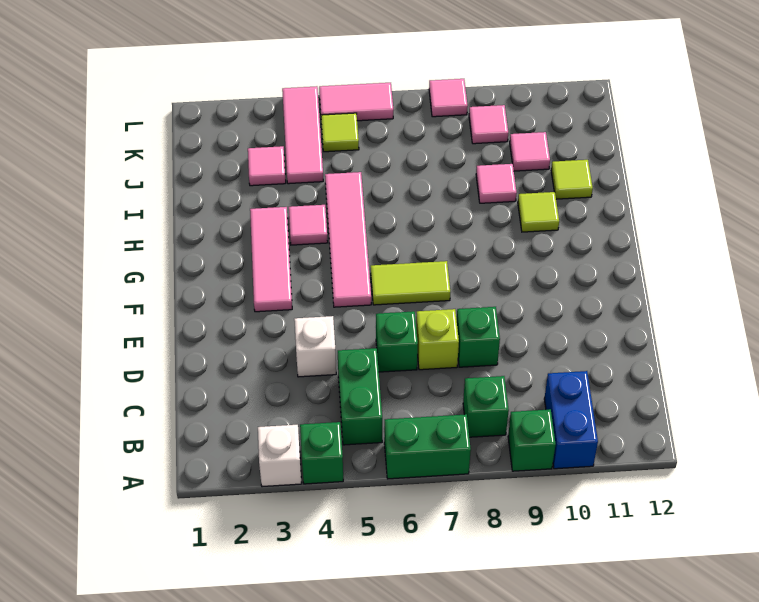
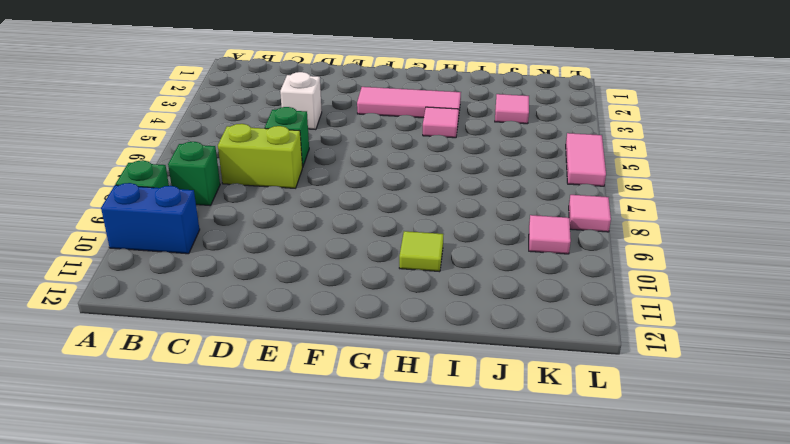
lime 1x2 brick [218,124,303,188] -> lime 1x1 brick [416,309,459,370]
none -> white 1x1 brick [258,425,302,487]
none -> green 1x1 brick [300,422,343,484]
none -> green 1x2 brick [384,414,471,479]

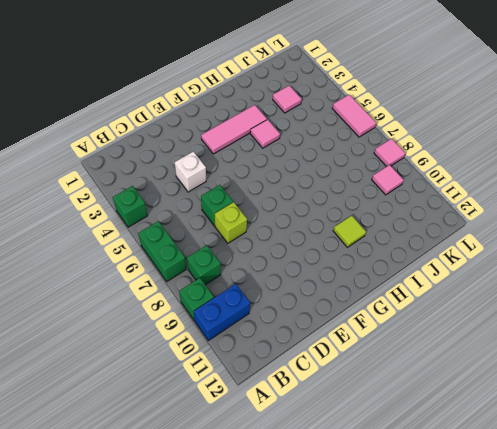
none -> white 1x1 brick [258,425,302,487]
none -> green 1x2 brick [338,348,382,445]
none -> green 1x1 brick [457,307,500,367]

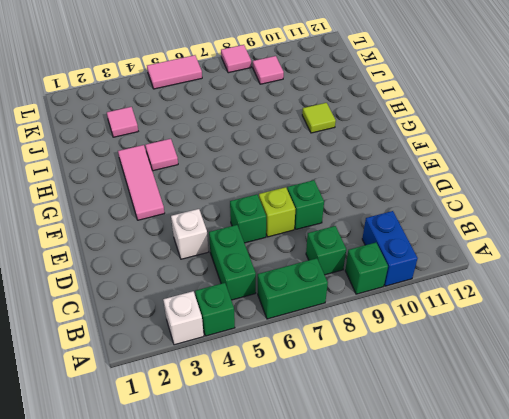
none -> pink 1x4 tile [325,172,371,307]
none -> lime 1x2 tile [371,261,450,305]
none -> pink 1x1 tile [476,164,517,203]

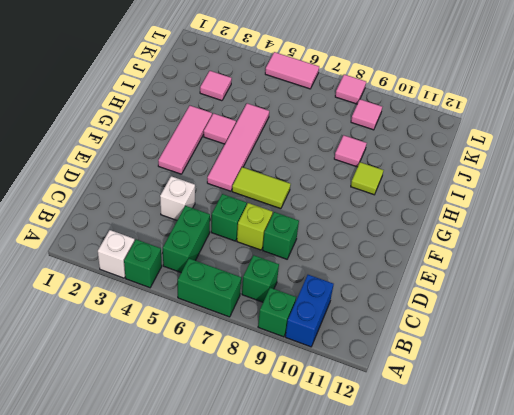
none -> lime 1x1 tile [551,160,593,199]
none -> pink 1x3 tile [282,86,323,184]
none -> pink 1x1 tile [510,132,550,171]

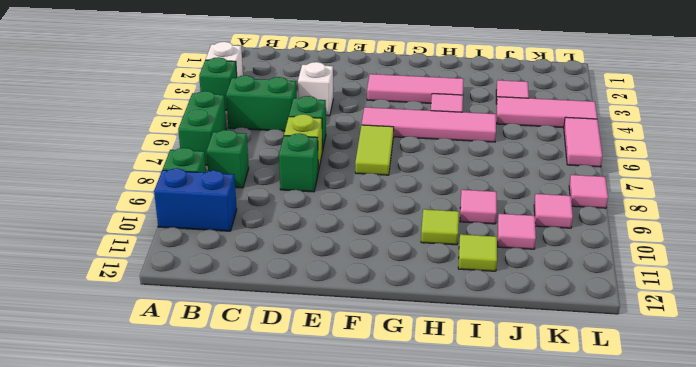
none -> lime 1x1 tile [321,113,359,152]

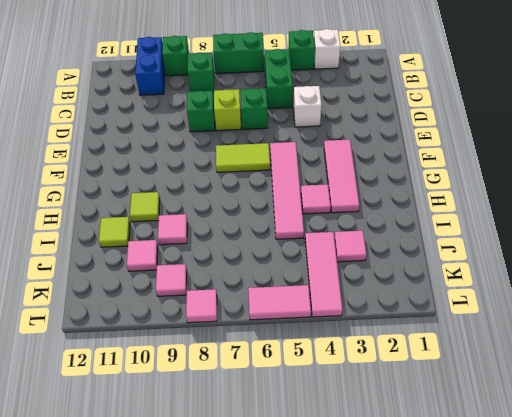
none -> lime 1x1 tile [321,113,359,152]

